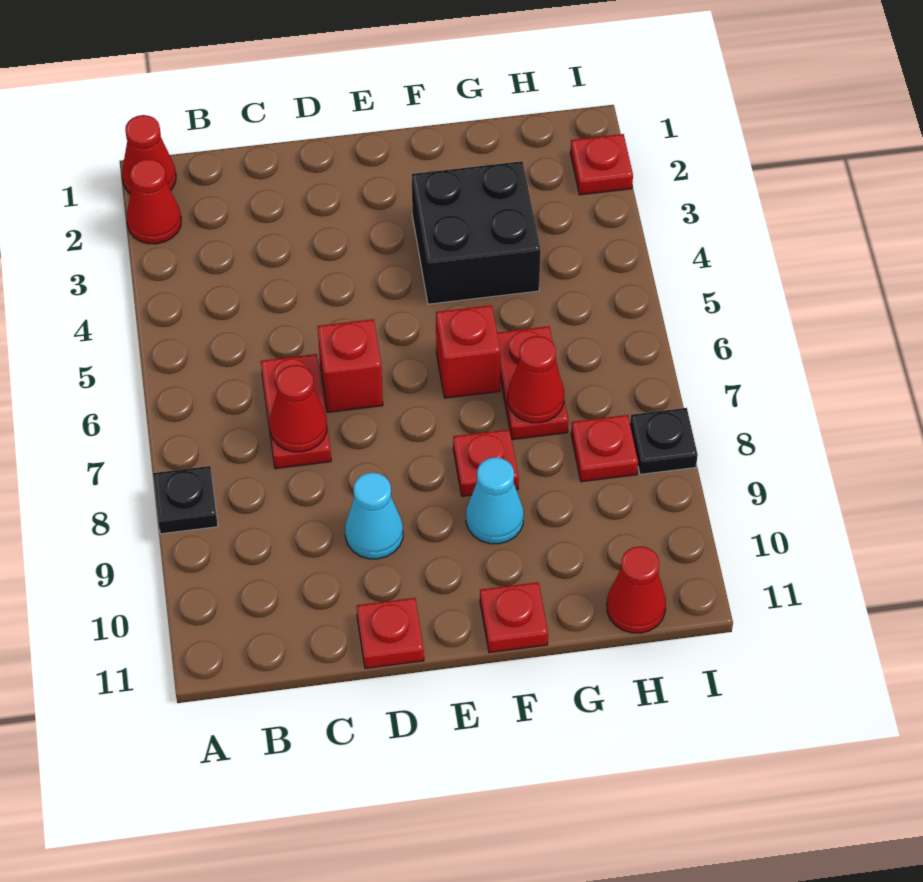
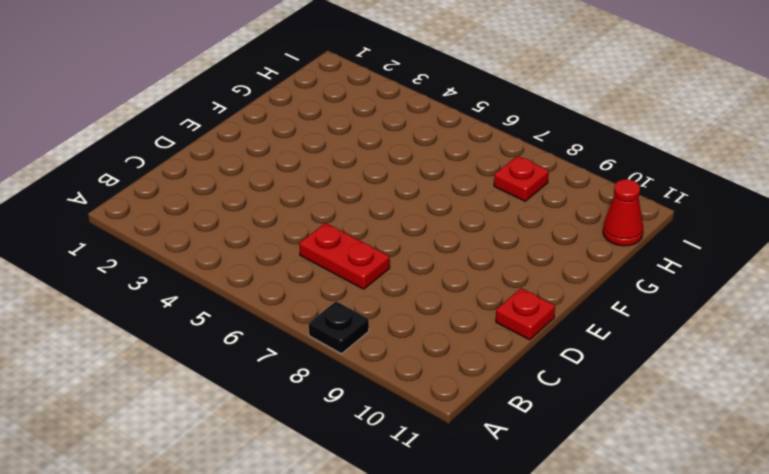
none -> red 1x1 cone [122,115,176,194]
none -> red 1x1 cone [127,159,181,244]
none -> red 1x1 brick [318,319,383,412]

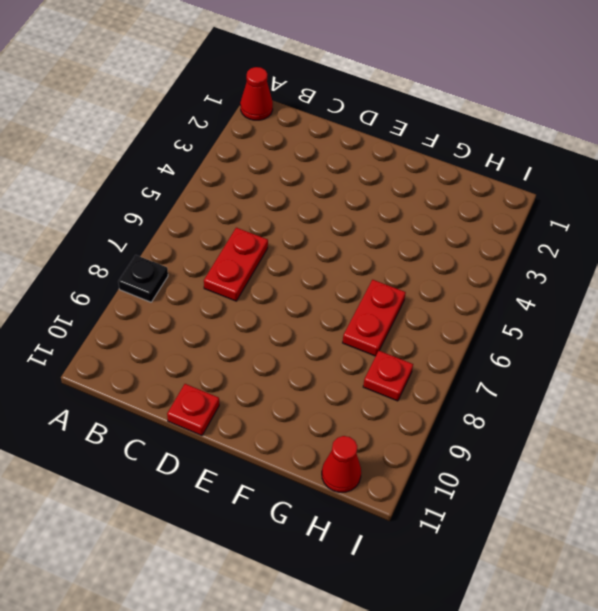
none -> red 1x1 cone [127,159,181,244]
none -> red 1x1 brick [318,319,383,412]
none -> cyan 1x1 cone [345,473,403,559]

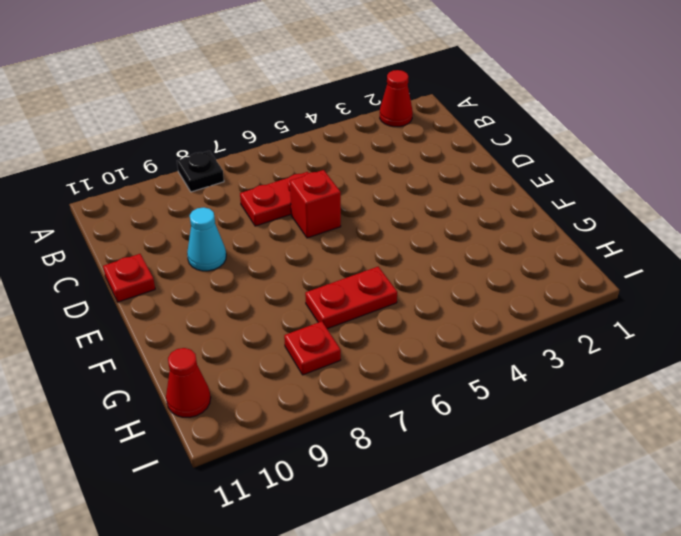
none -> red 1x1 cone [122,115,176,194]
none -> black 2x2 brick [412,161,541,304]
none -> red 1x1 brick [436,305,501,398]

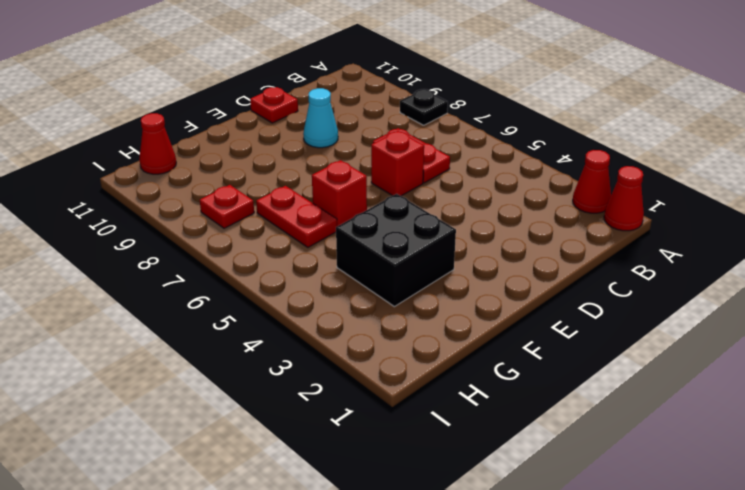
none -> red 1x1 plate [453,429,519,496]
none -> cyan 1x1 cone [466,457,524,544]
none -> red 1x1 plate [480,582,548,653]

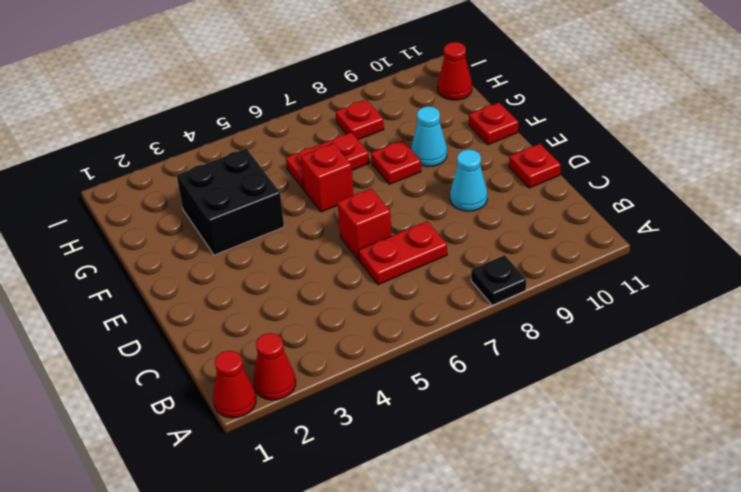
none -> red 1x1 plate [570,134,633,195]
none -> black 1x1 plate [630,408,698,474]
none -> red 1x1 cone [270,365,327,452]

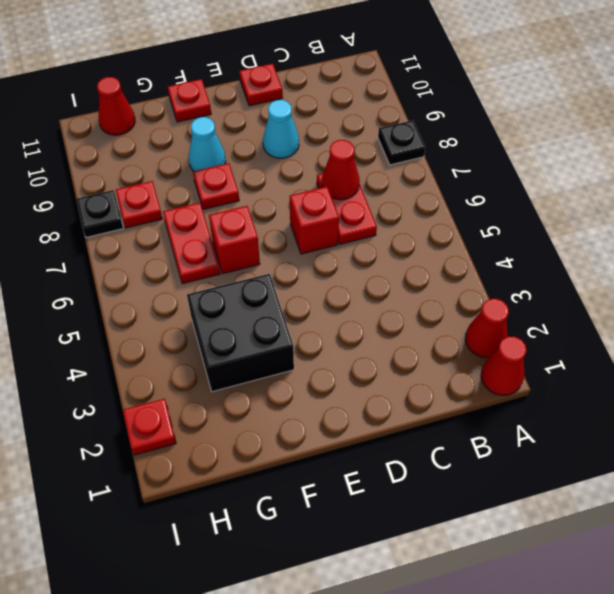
none -> red 1x1 cone [508,336,564,423]

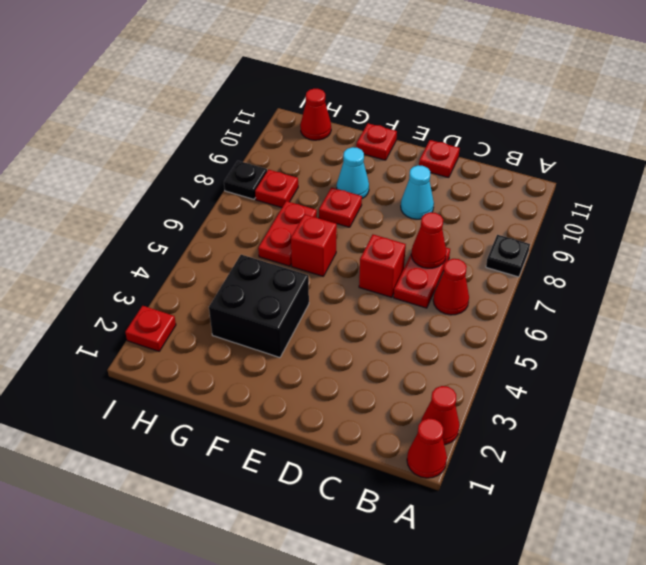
red 1x1 cone [433,259,469,315] -> red 1x1 cone moved to [508,336,564,423]

